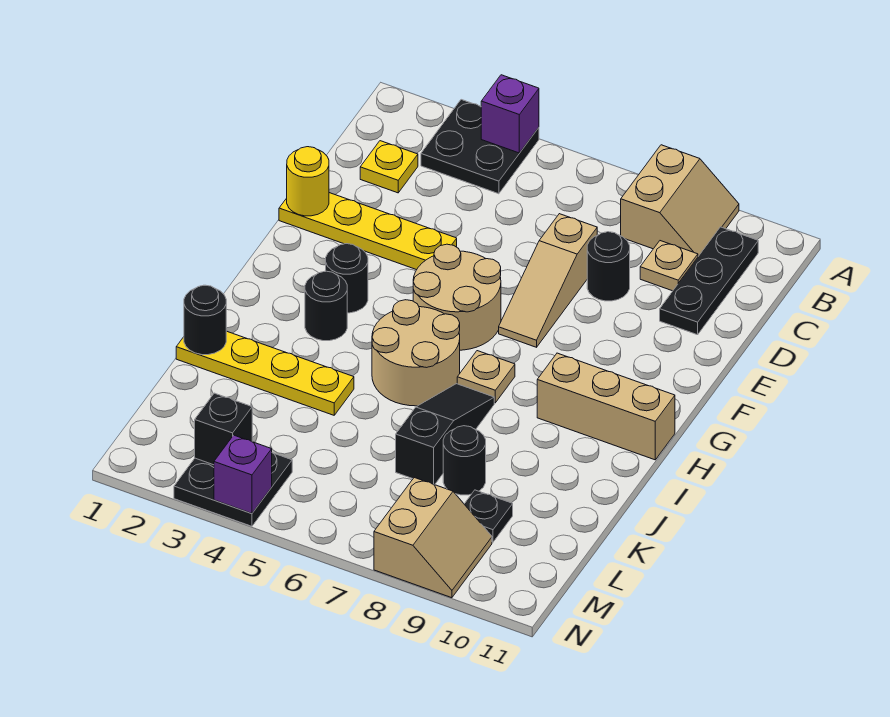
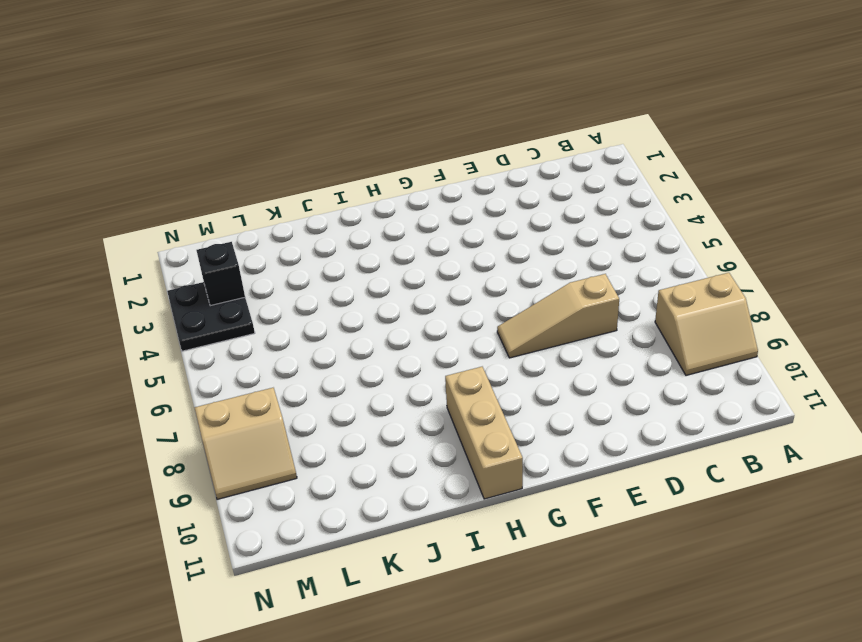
none -> black 2x2 plate [421,100,539,194]
none -> black 1x3 plate [660,227,758,335]
none -> yellow 1x1 plate [360,141,418,193]

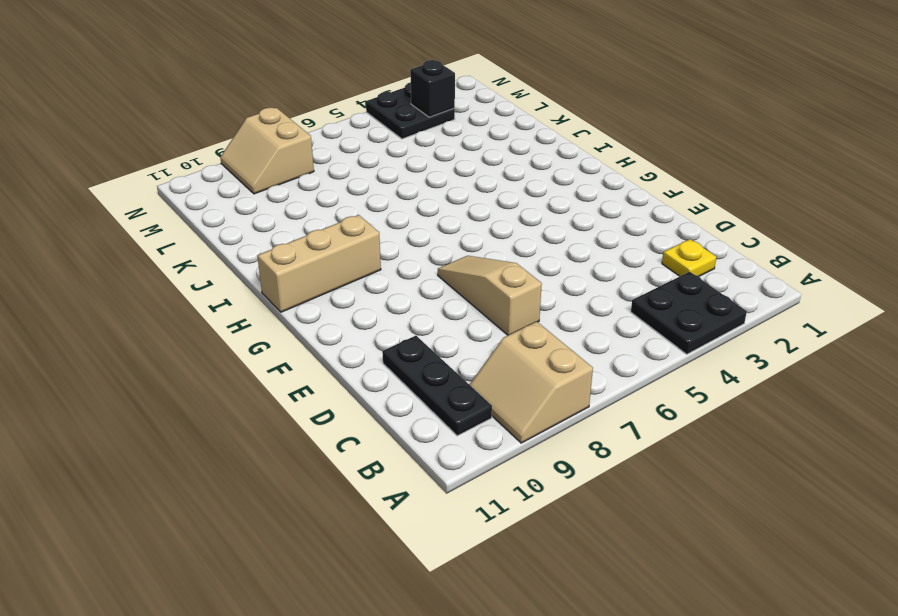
none -> tan 1x1 plate [640,241,698,291]
none -> black 1x1 round brick [587,232,630,301]
none -> yellow 1x4 plate [279,193,457,270]

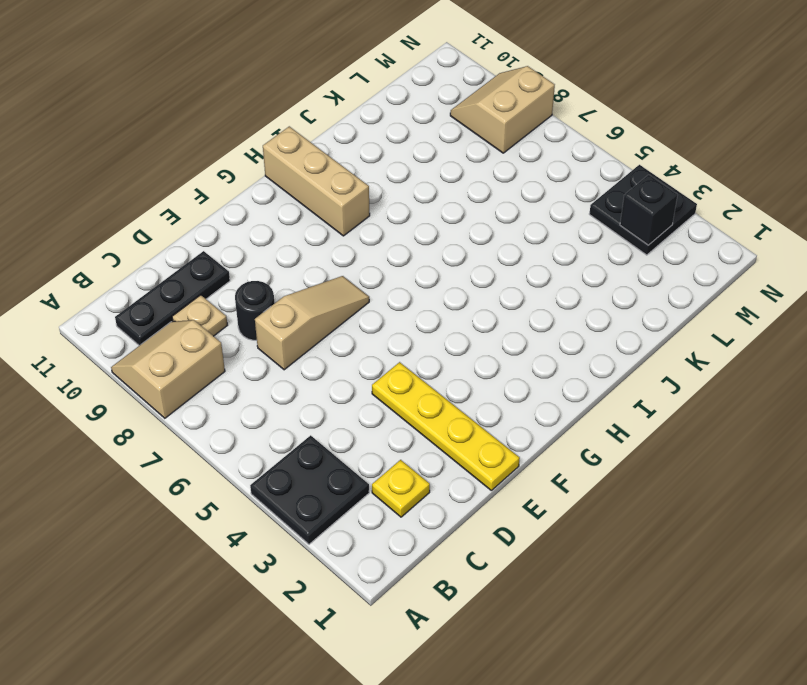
none -> tan 2x2 round brick [413,244,501,350]
none -> black 1x1 round brick [326,244,368,313]
none -> black 1x1 round brick [305,271,347,341]

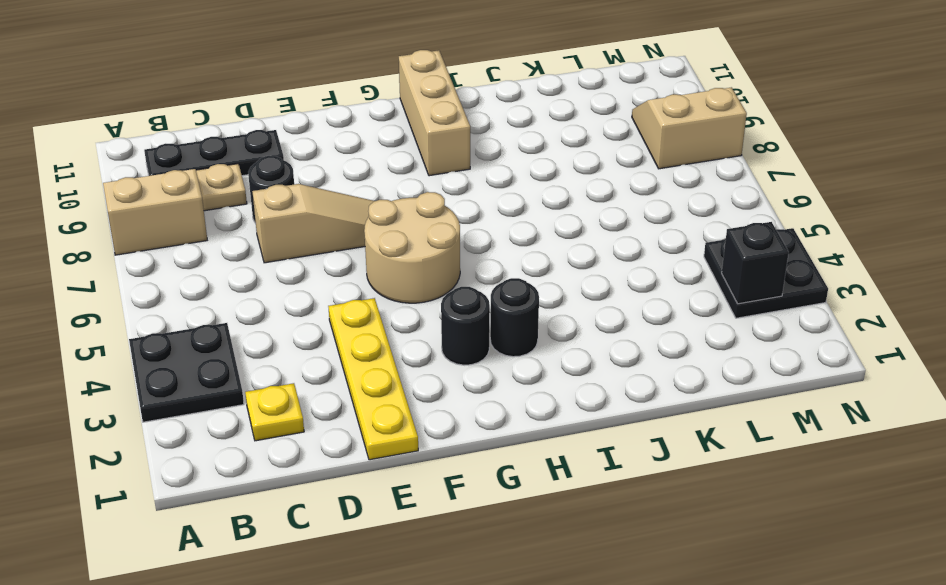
none -> tan 2x2 round brick [372,300,460,406]
none -> tan 1x1 plate [457,351,515,403]
none -> black 1x3 slope [396,384,494,485]

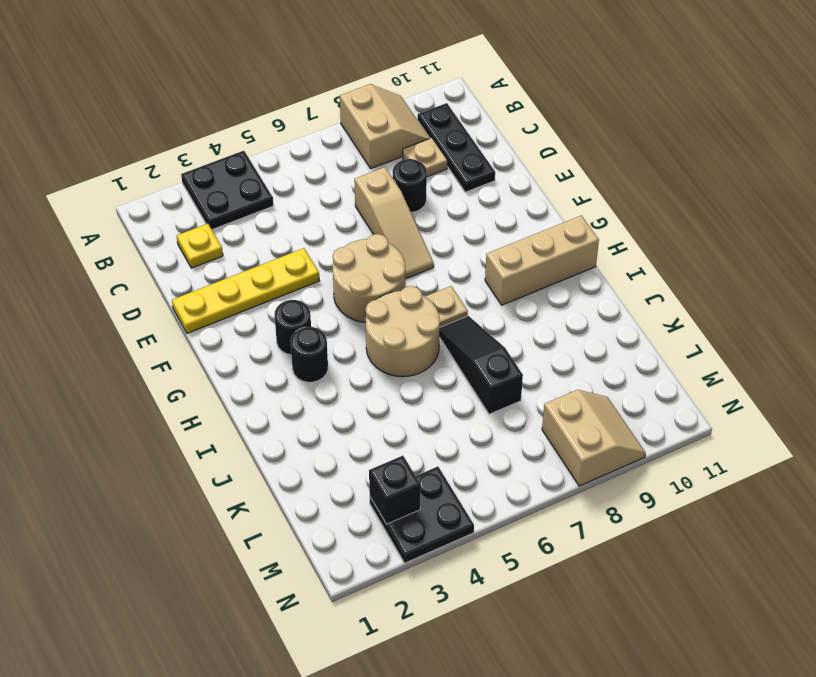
none -> yellow 1x4 plate [176,331,354,415]
none -> black 1x1 round brick [443,426,486,495]
none -> black 1x1 plate [464,490,513,542]

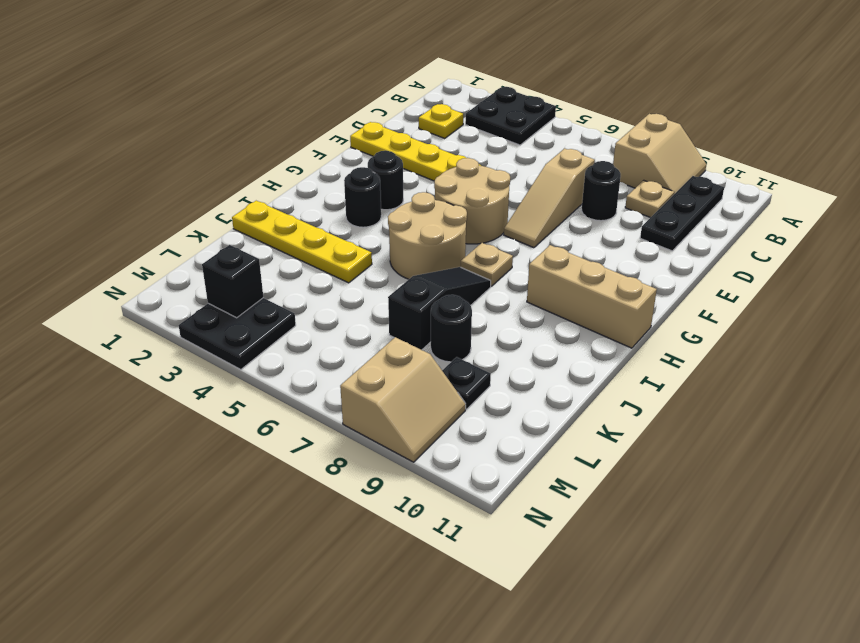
none -> purple 1x1 brick [481,75,539,153]
none -> yellow 1x1 round brick [287,147,329,216]
none -> black 1x1 round brick [184,285,226,355]

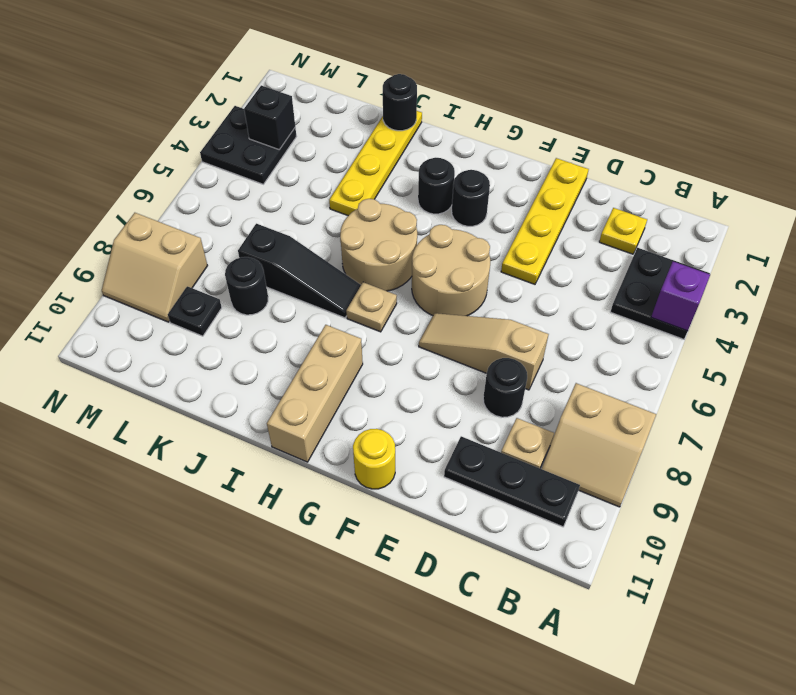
yellow 1x1 round brick [353,429,395,489] -> yellow 1x1 round brick moved to [287,147,329,216]
none -> purple 1x1 brick [214,435,272,513]

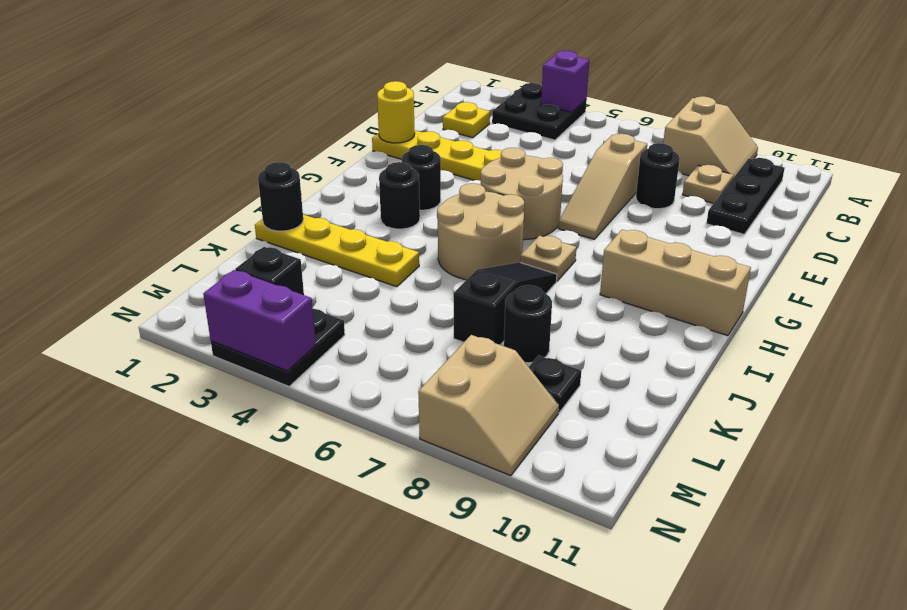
purple 1x2 brick [203,270,316,371] -> purple 1x1 brick [214,435,272,513]

